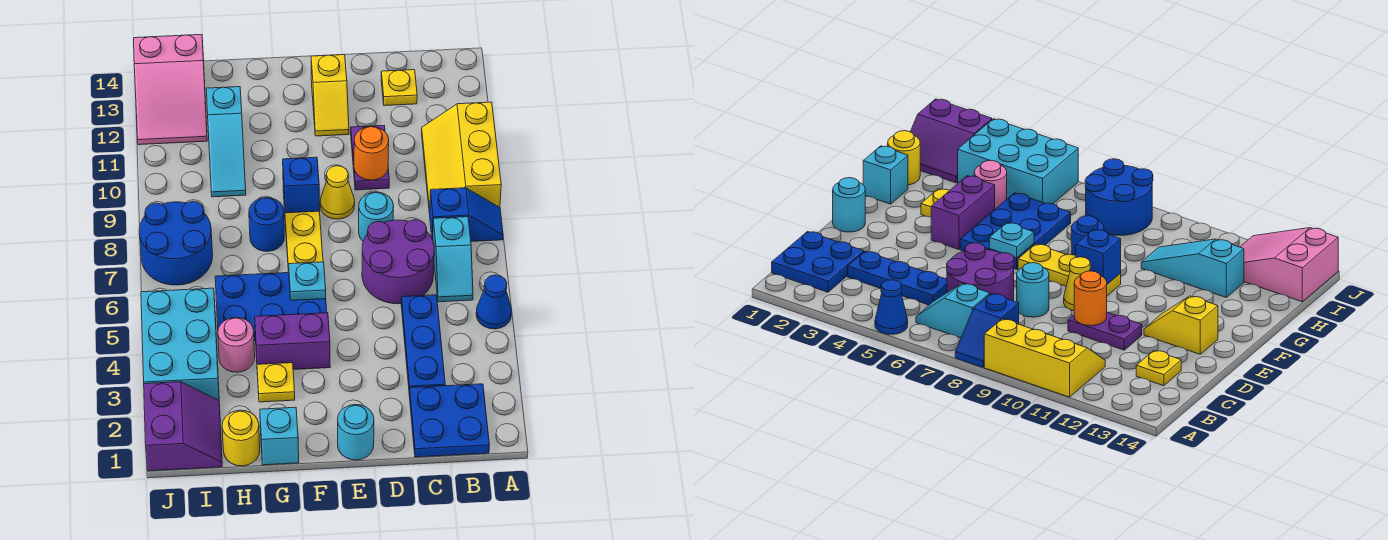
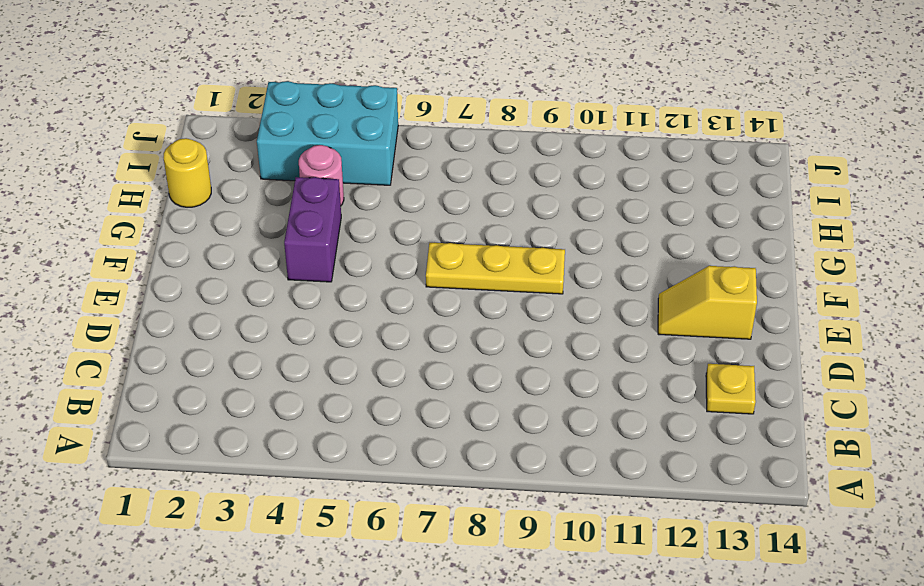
none -> blue 1x1 cone [476,275,512,329]
none -> blue 1x2 slope [430,188,503,242]
none -> yellow 2x3 slope [421,102,501,214]

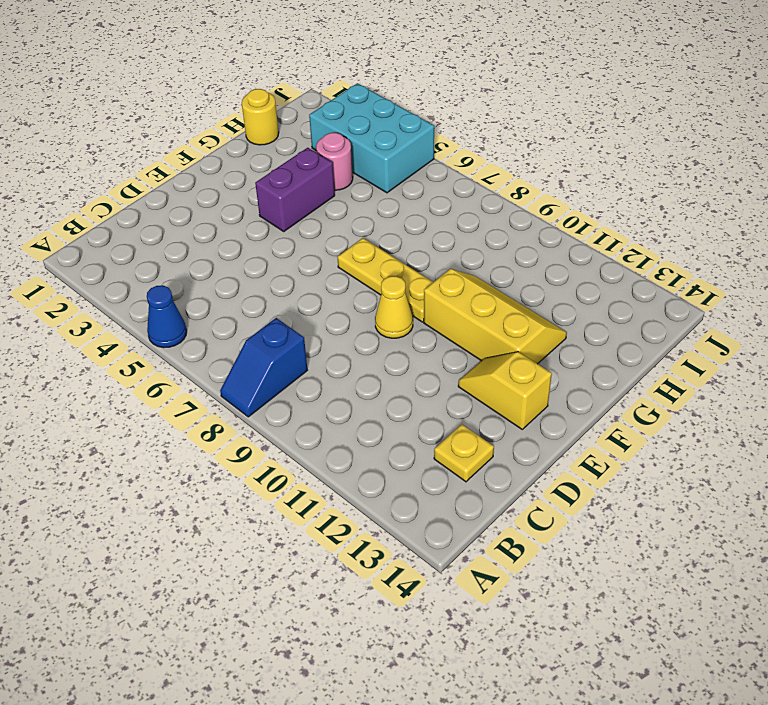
yellow 2x3 slope [424,269,567,364] -> yellow 2x3 slope moved to [421,102,501,214]
none -> blue 2x2 plate [409,384,489,457]
none -> cyan 1x2 slope [433,217,473,302]
none -> blue 1x3 plate [401,295,445,392]

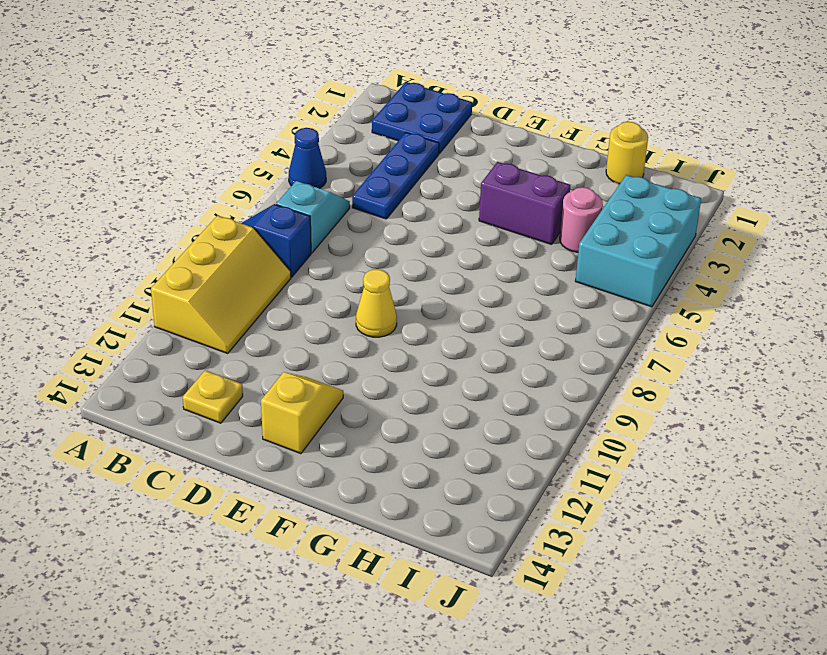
none -> purple 2x2 round brick [362,220,434,304]
none -> cyan 1x1 round brick [359,192,394,241]
none -> purple 1x2 plate [351,125,389,190]

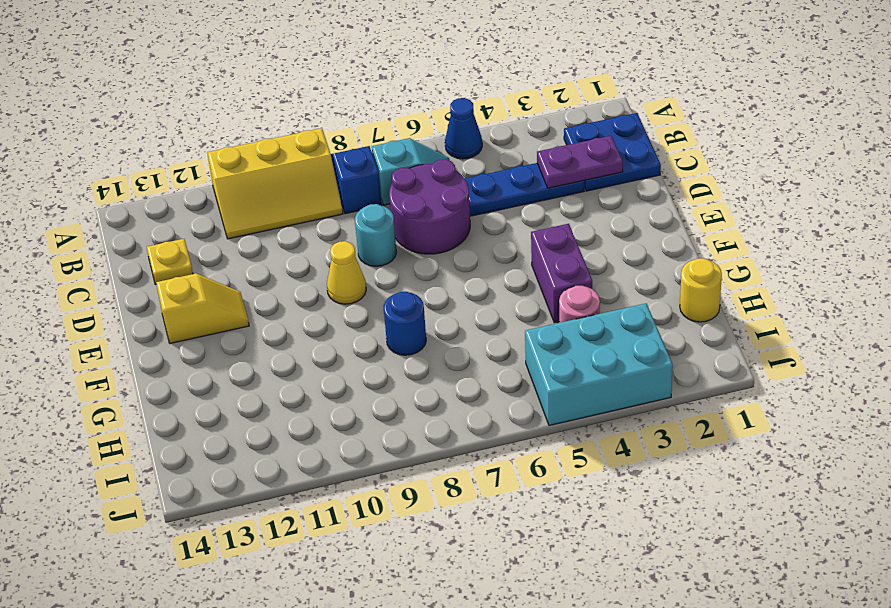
purple 1x2 plate [537,136,623,188] -> purple 1x2 plate moved to [351,125,389,190]
none -> cyan 1x1 round brick [338,404,374,460]
none -> blue 2x3 plate [215,272,327,341]
none -> yellow 1x3 plate [283,189,323,272]

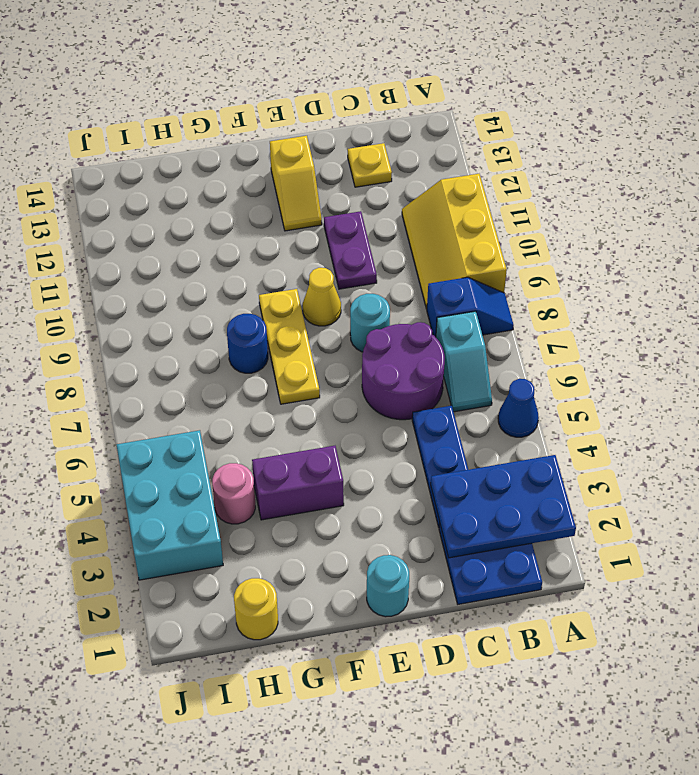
blue 2x3 plate [431,455,576,558] -> blue 2x3 plate moved to [215,272,327,341]
none -> cyan 1x1 brick [260,407,299,465]
none -> yellow 1x1 plate [257,363,295,402]
none -> cyan 1x3 slope [206,87,246,197]

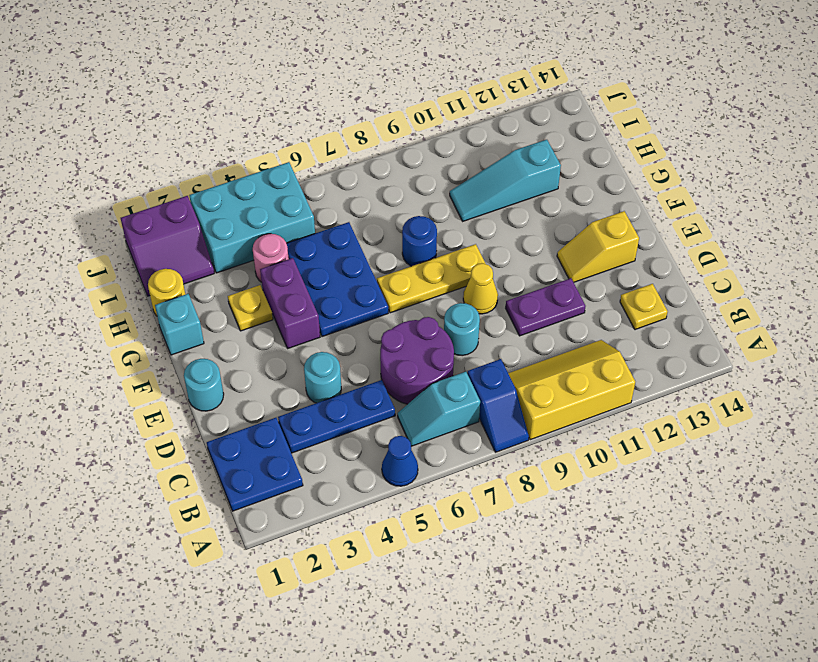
cyan 1x1 round brick [304,352,341,403] -> none
none -> blue 2x2 round brick [139,201,213,285]
none -> pink 2x3 slope [134,35,207,145]
none -> orange 1x1 round brick [354,127,389,180]

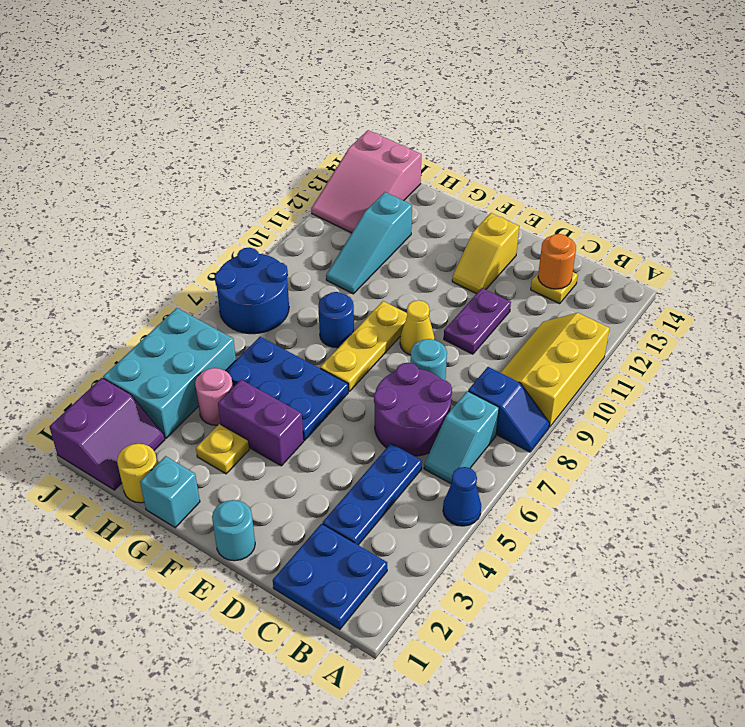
orange 1x1 round brick [538,234,576,289] -> orange 1x1 round brick moved to [354,127,389,180]
none -> cyan 1x1 plate [289,262,326,300]
none -> blue 1x1 brick [283,157,320,213]

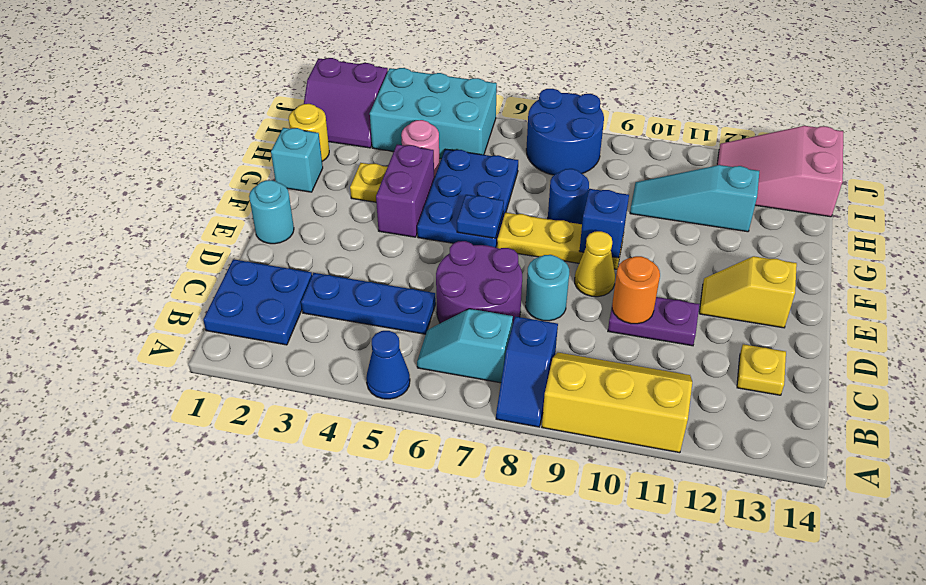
blue 1x1 plate [457,195,504,238] -> cyan 1x1 plate [289,262,326,300]

